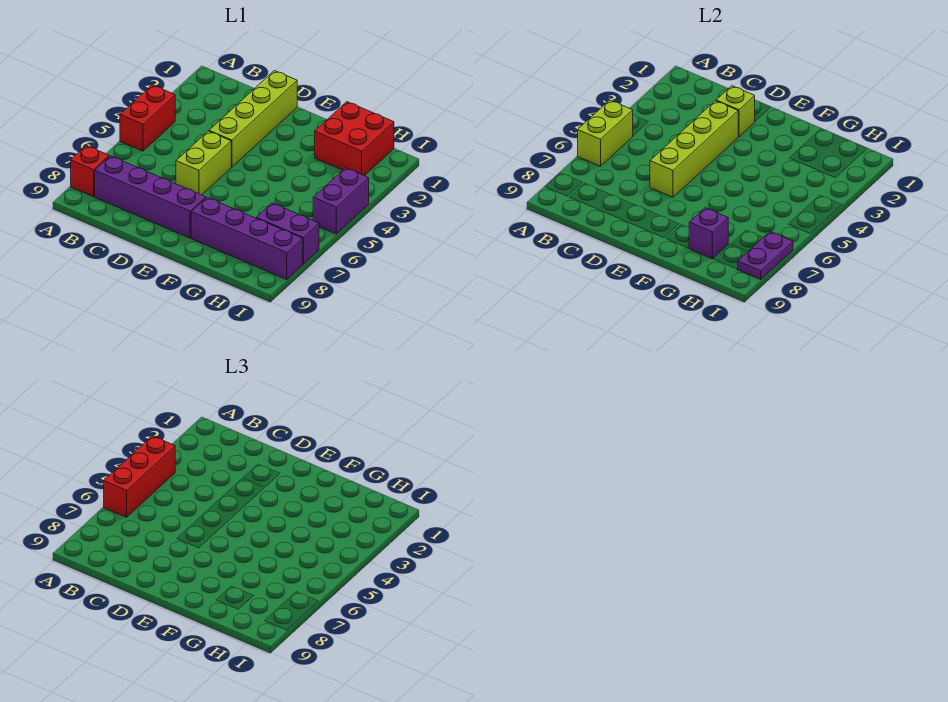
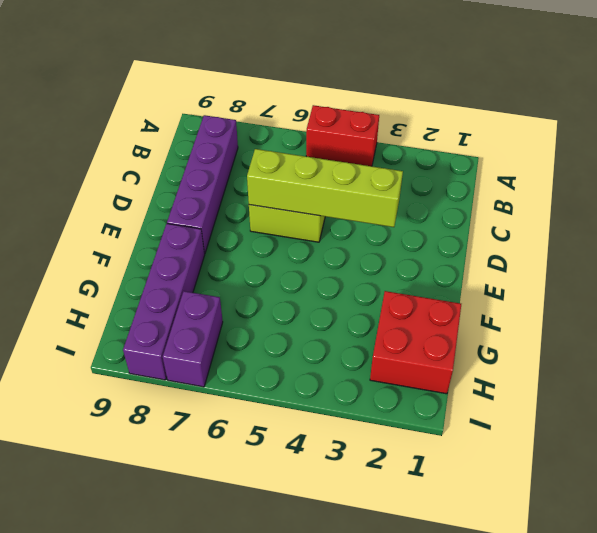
none -> red 1x1 brick [71,146,109,197]
none -> lime 1x4 brick [209,71,297,167]
none -> purple 1x2 brick [313,168,369,234]

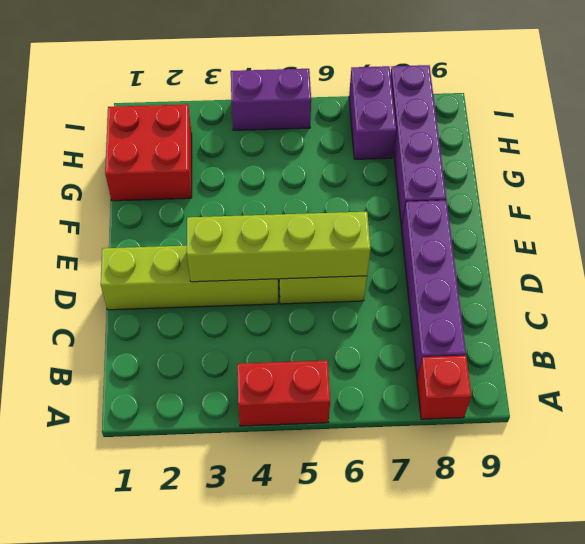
none -> lime 1x2 brick [578,100,633,166]
none -> lime 1x1 brick [716,86,755,137]
none -> purple 1x1 brick [689,208,728,259]

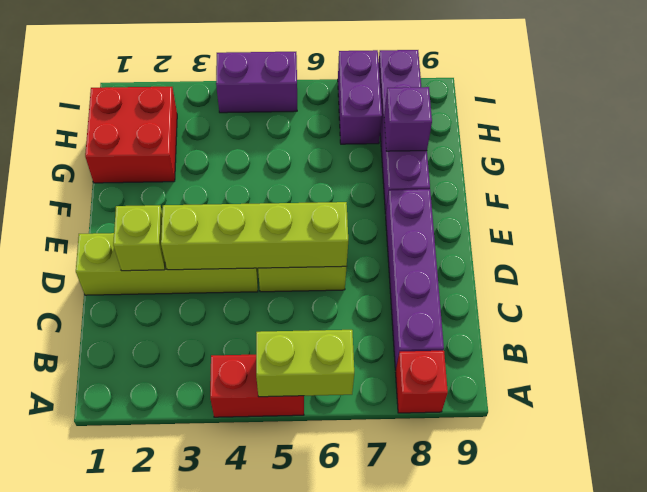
none -> purple 1x2 plate [738,231,793,279]
none -> red 1x3 brick [104,436,175,517]

